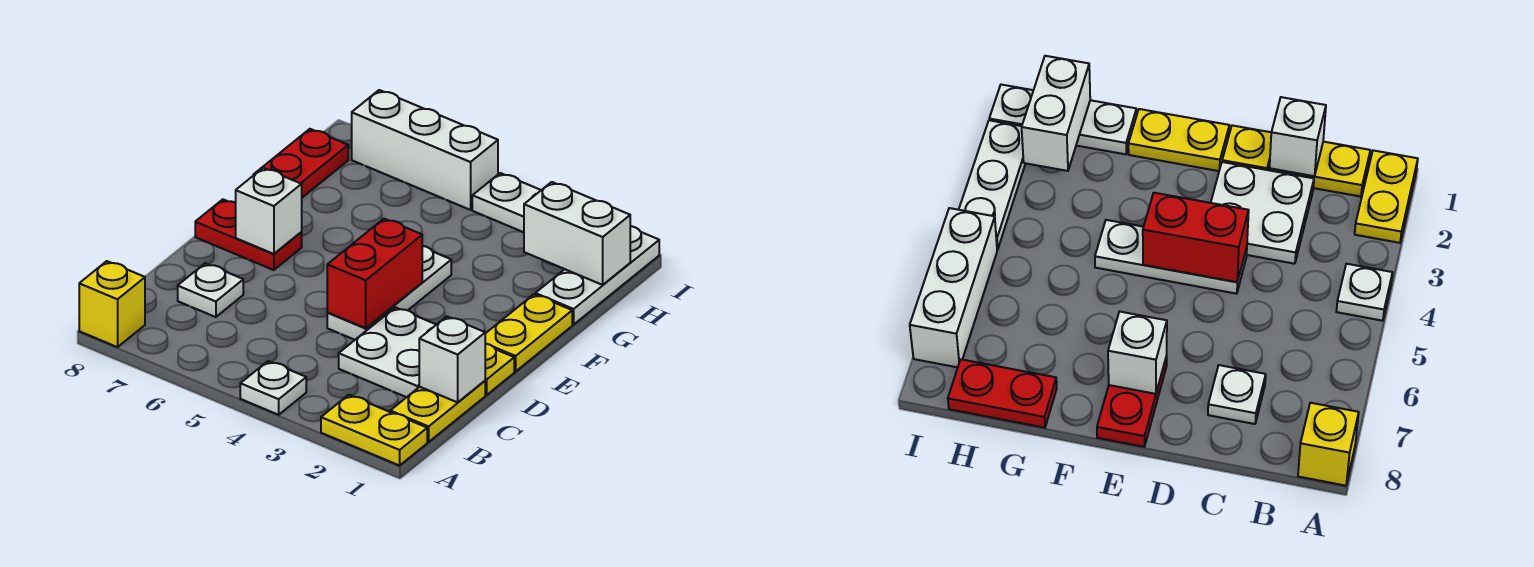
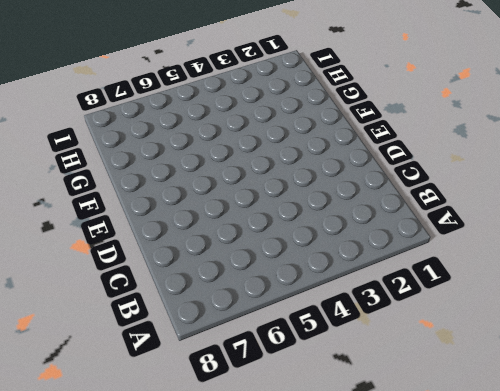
none -> yellow 1x2 plate [321,395,427,466]
none -> white 1x1 plate [240,361,306,415]
none -> yellow 1x1 brick [79,261,145,347]

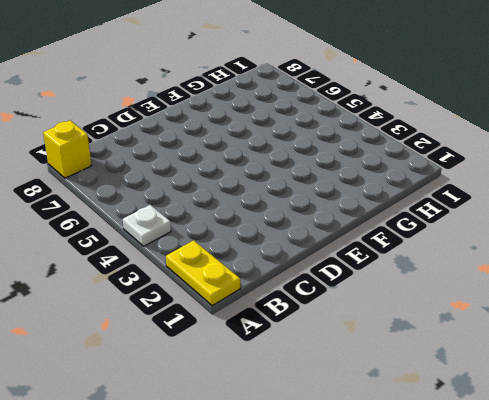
none -> yellow 1x2 plate [390,381,485,442]
none -> white 2x2 plate [339,307,436,397]
none -> white 1x1 plate [178,263,243,317]

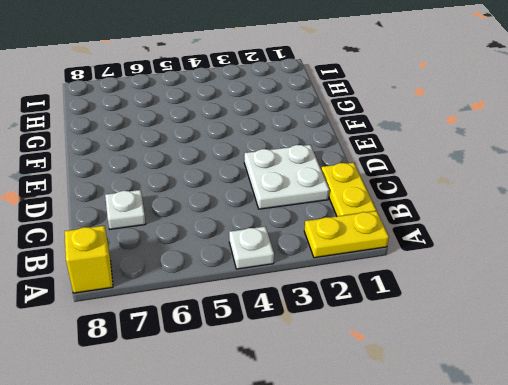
none -> yellow 1x1 plate [485,343,514,395]
none -> white 1x3 plate [327,246,451,340]
none -> yellow 1x2 plate [485,294,572,372]

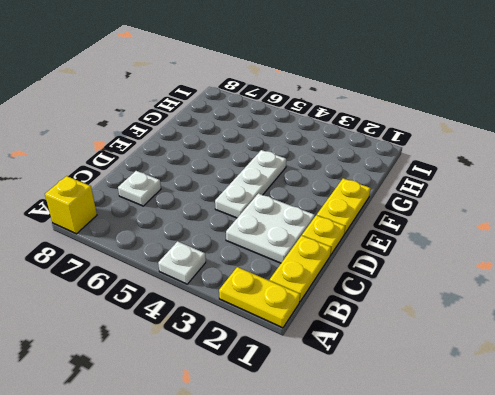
none -> red 1x2 plate [195,199,302,270]
none -> white 1x3 plate [535,226,659,325]
none -> red 1x2 plate [253,129,348,198]

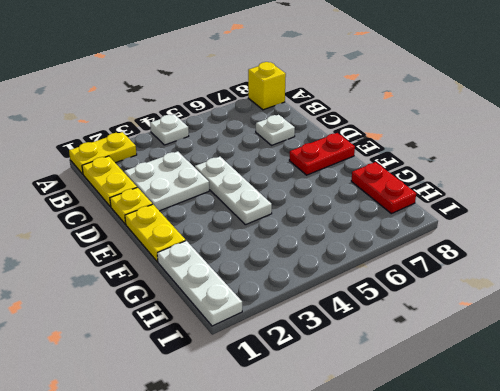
none -> white 1x3 plate [472,173,541,232]
none -> white 1x3 brick [352,90,498,210]
none -> white 1x1 brick [419,316,485,402]

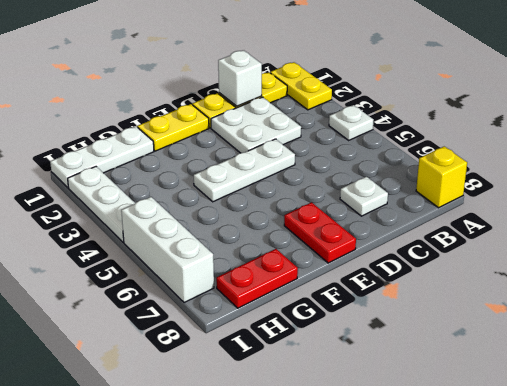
none -> red 1x2 brick [327,219,422,328]
none -> white 1x1 brick [236,168,302,254]
none -> white 1x2 brick [524,182,630,285]

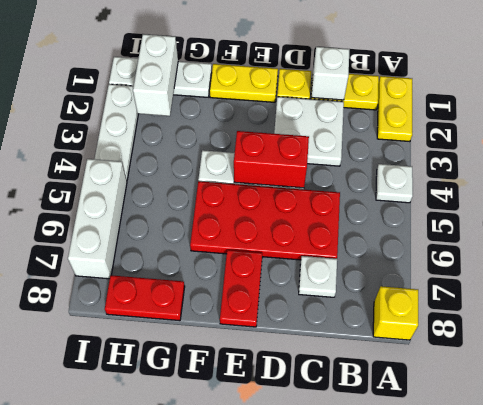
red 2x4 plate [190,181,340,260] -> none
none -> white 1x1 brick [236,168,302,254]

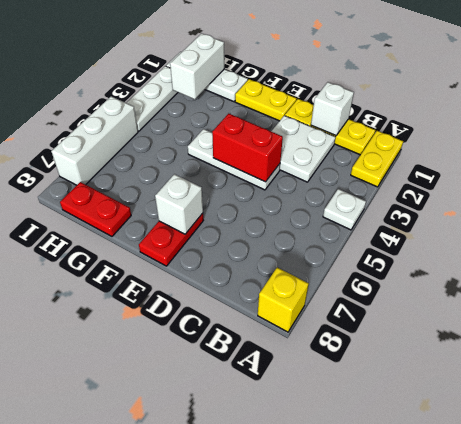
none -> white 1x1 plate [178,263,243,317]

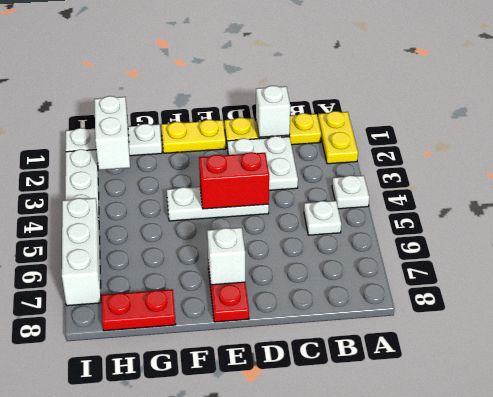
white 1x1 plate [304,201,341,235] -> white 1x1 plate moved to [178,263,243,317]
none -> yellow 1x1 brick [79,261,145,347]

